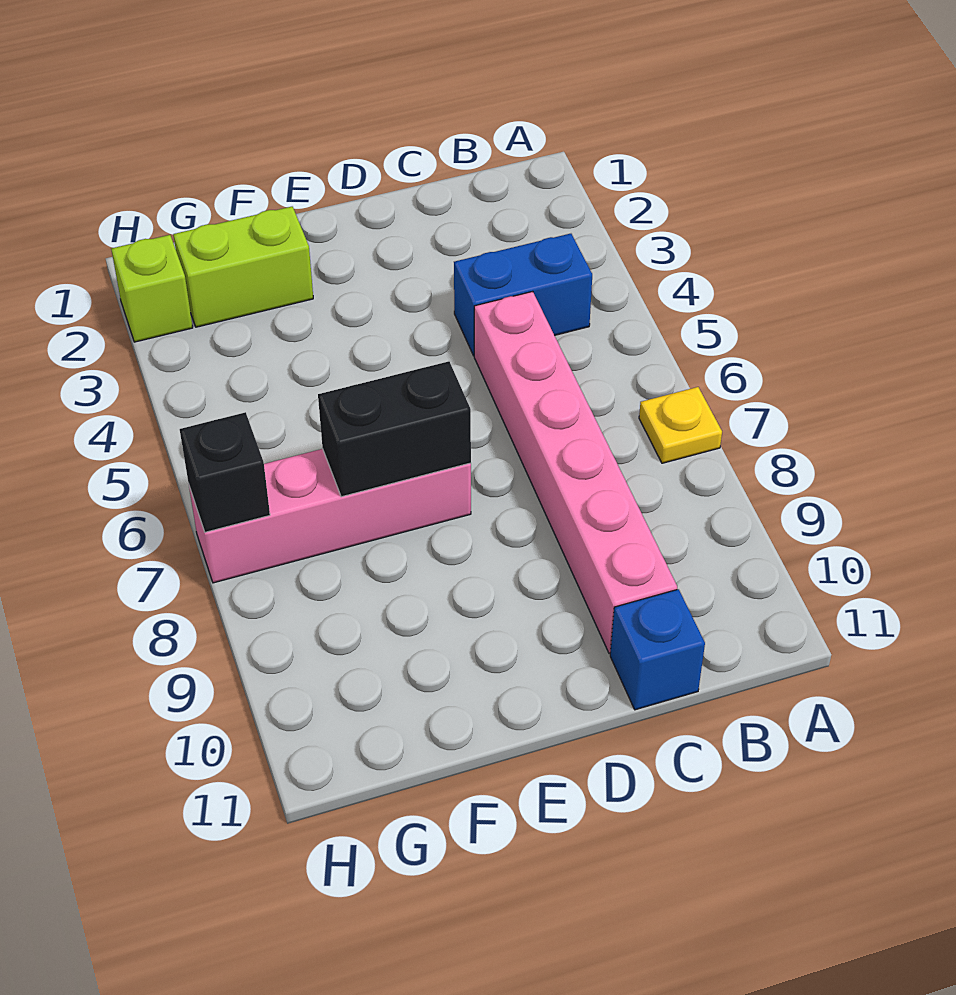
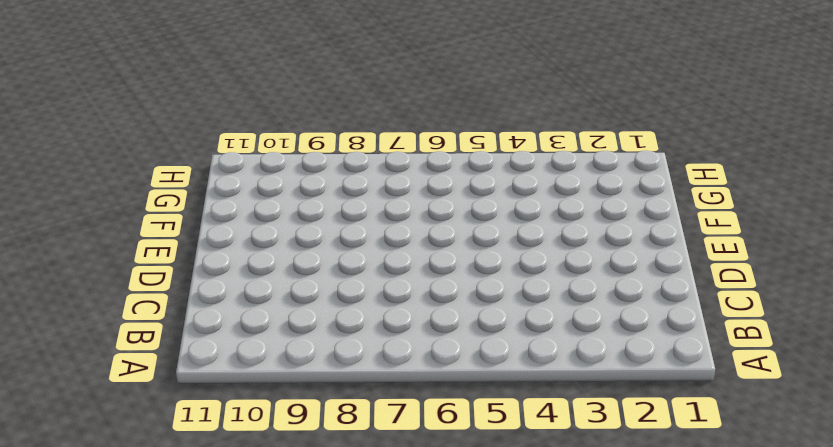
none -> yellow 1x1 plate [639,387,722,463]
none -> blue 1x2 brick [454,234,592,356]

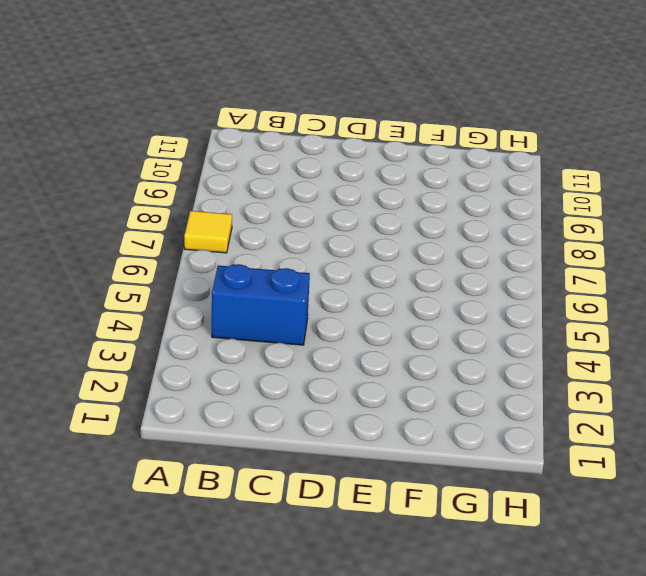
yellow 1x1 tile [184,211,232,253] -> yellow 1x1 plate [639,387,722,463]
none -> pink 1x6 brick [474,291,677,653]
none -> blue 1x1 brick [610,589,705,710]

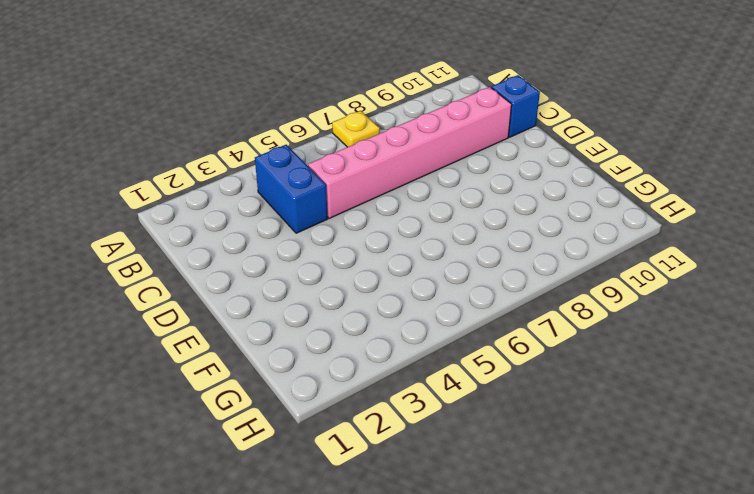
none -> pink 1x4 brick [189,449,471,583]
none -> lime 1x2 brick [173,207,313,327]

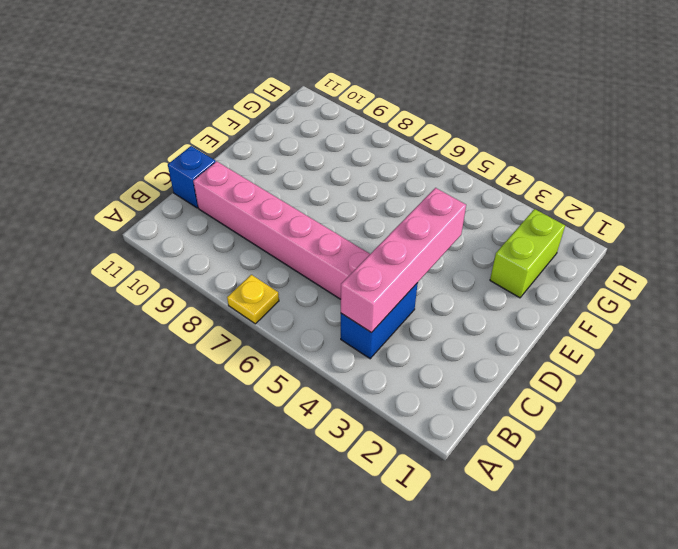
pink 1x4 brick [341,188,466,333] -> pink 1x4 brick moved to [189,449,471,583]
none -> lime 1x1 brick [111,235,193,342]
none -> black 1x2 brick [318,361,471,497]

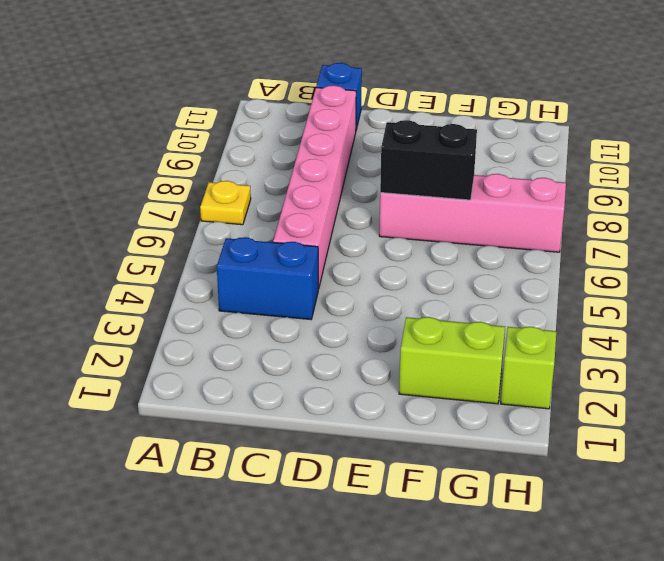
none -> black 1x1 brick [180,412,270,532]

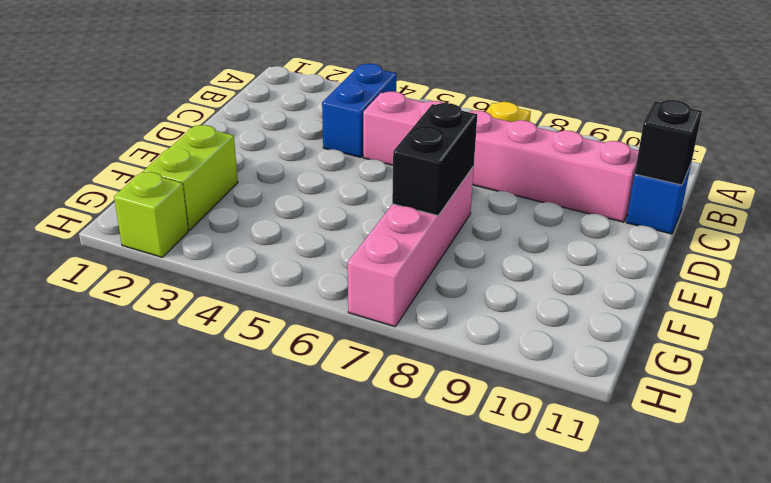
black 1x1 brick [635,100,702,185] -> black 1x1 brick moved to [180,412,270,532]

